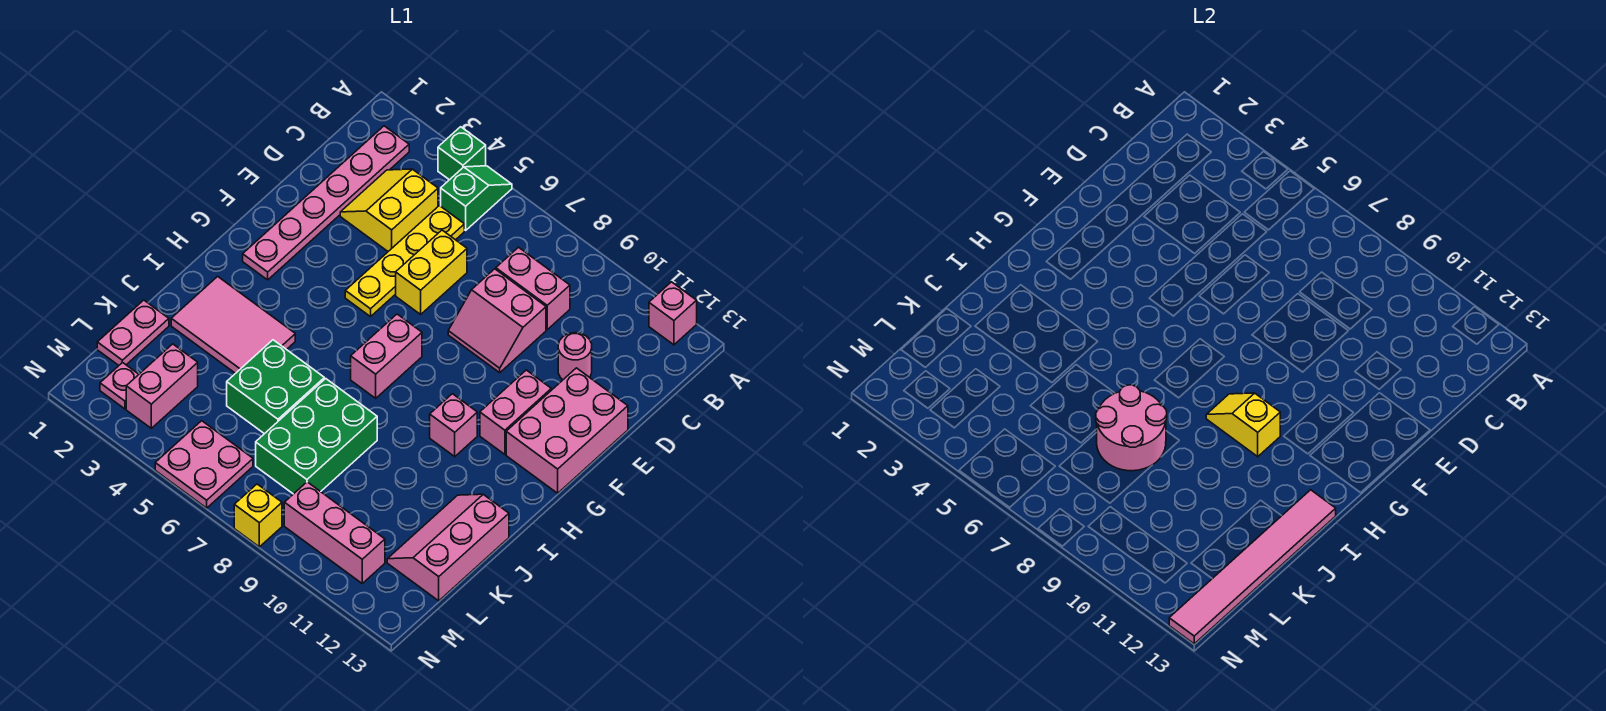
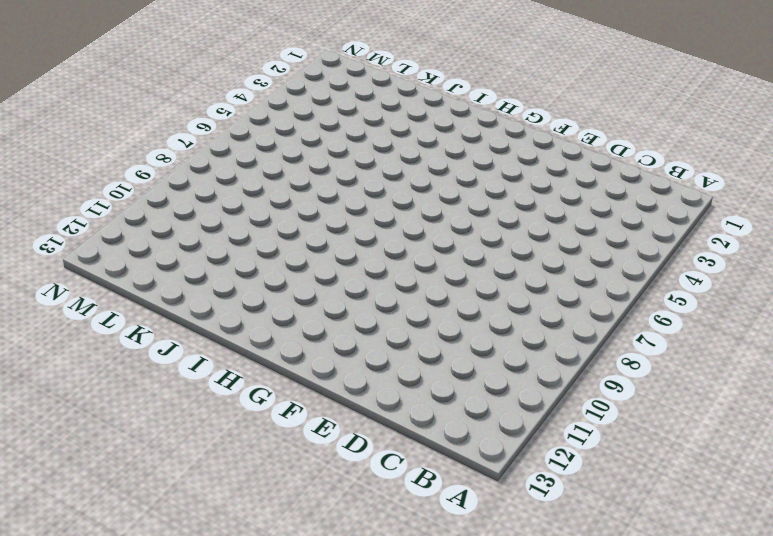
none -> green 1x1 brick [438,127,486,180]
none -> green 1x2 slope [441,166,512,230]
none -> pink 1x1 brick [649,282,697,345]

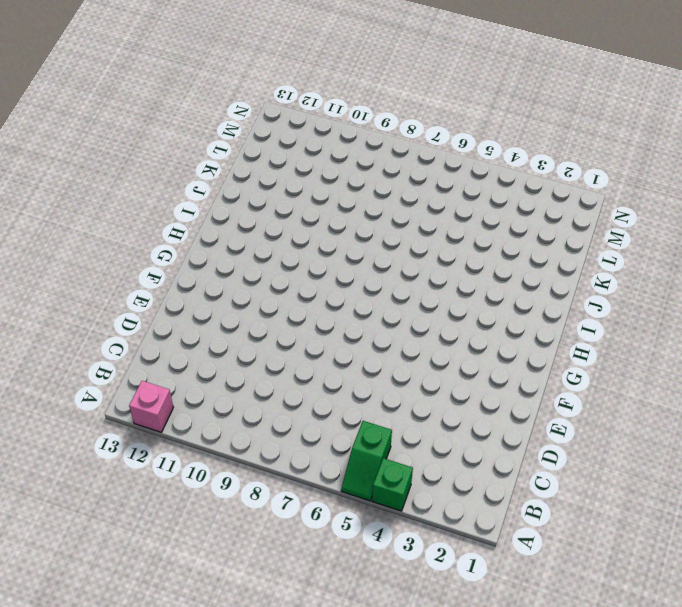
none -> pink 1x6 plate [243,126,409,280]
none -> yellow 2x2 slope [340,169,438,251]
none -> yellow 1x4 plate [345,206,464,317]

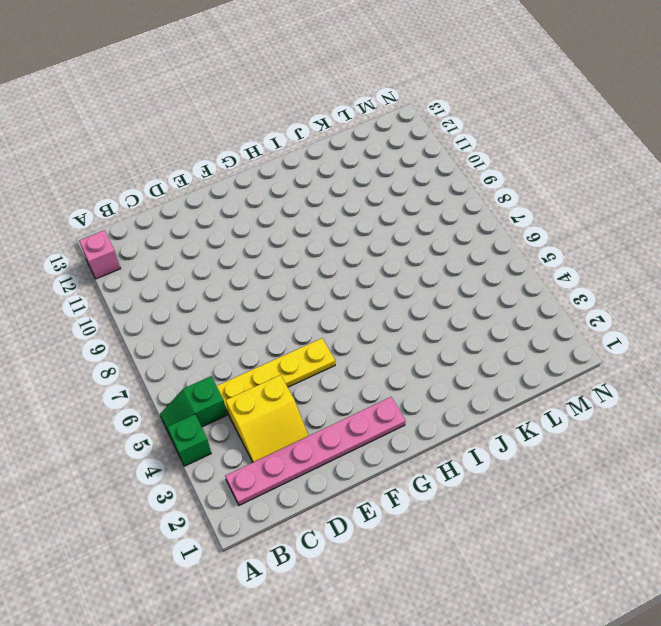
none -> pink 1x2 brick [496,247,570,329]
none -> yellow 1x2 brick [396,230,467,314]
none -> pink 2x2 slope [448,269,546,373]

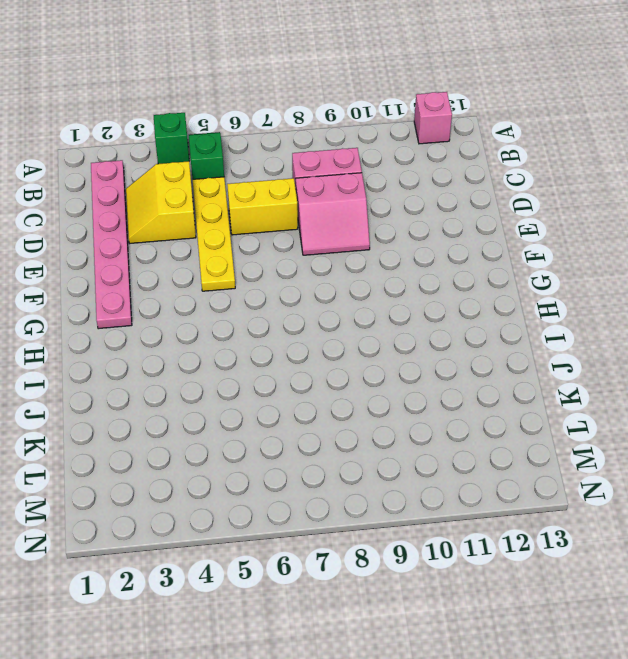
yellow 1x2 brick [227,178,298,235] -> yellow 1x2 brick turned to [396,230,467,314]
none -> pink 1x1 round brick [558,333,592,380]
none -> pink 2x3 brick [506,368,628,493]
none -> pink 1x2 brick [480,370,551,454]

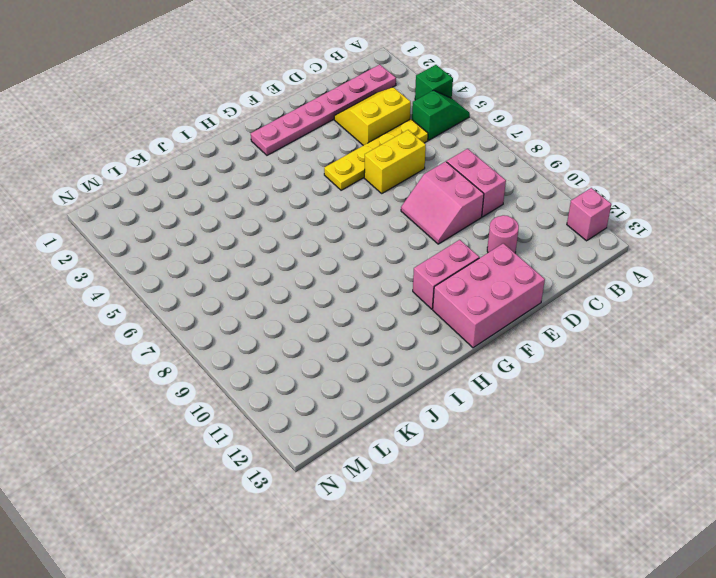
none -> pink 1x2 brick [351,314,422,398]
none -> pink 1x1 brick [430,394,477,457]
none -> pink 2x3 tile [171,276,295,374]

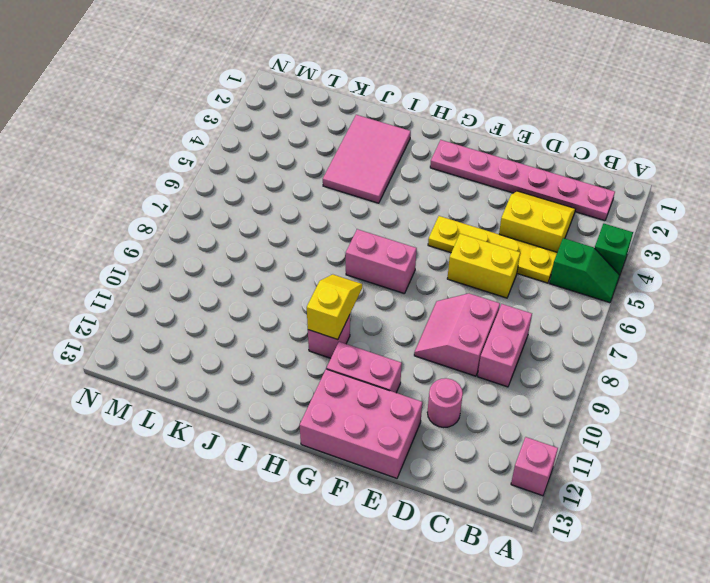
none -> green 2x2 brick [227,340,324,434]
none -> green 2x3 brick [256,379,377,494]
none -> pink 2x3 slope [387,494,509,601]

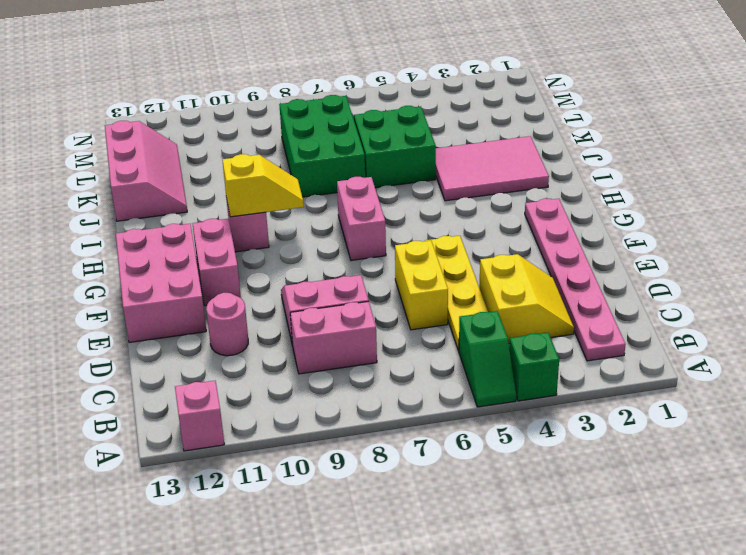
none -> pink 1x2 plate [97,300,169,365]
none -> pink 1x2 brick [126,344,198,428]
none -> pink 1x1 plate [100,362,139,409]

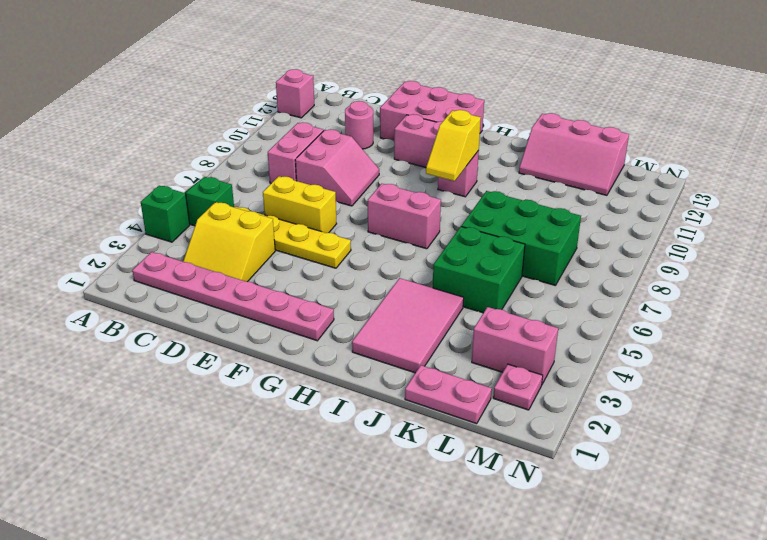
none -> pink 2x2 plate [155,421,253,508]
none -> pink 1x3 brick [284,482,385,583]
none -> yellow 1x1 brick [234,484,282,547]

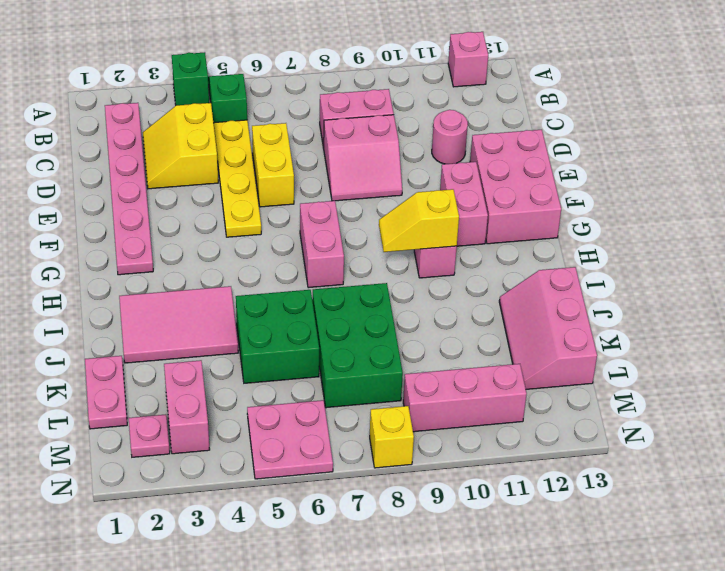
none -> pink 1x6 tile [1169,490,1336,644]
none -> pink 2x2 round brick [1096,385,1167,471]

